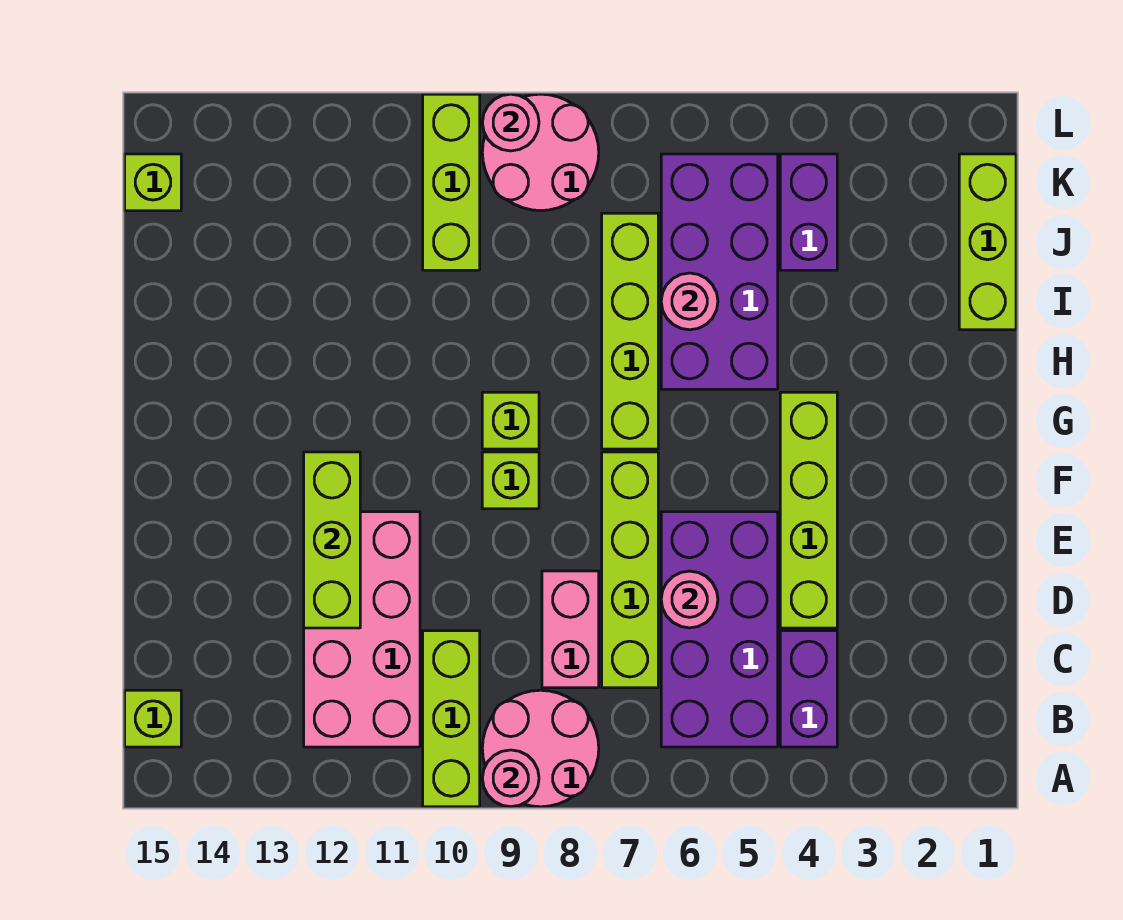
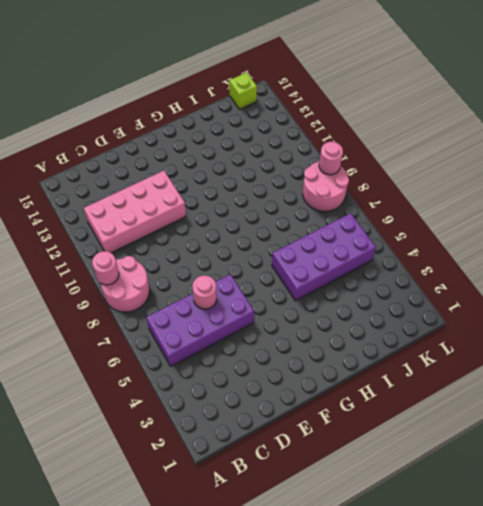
none -> lime 1x3 brick [423,631,480,807]
none -> purple 1x2 brick [780,631,837,747]
none -> lime 1x1 brick [125,690,181,747]

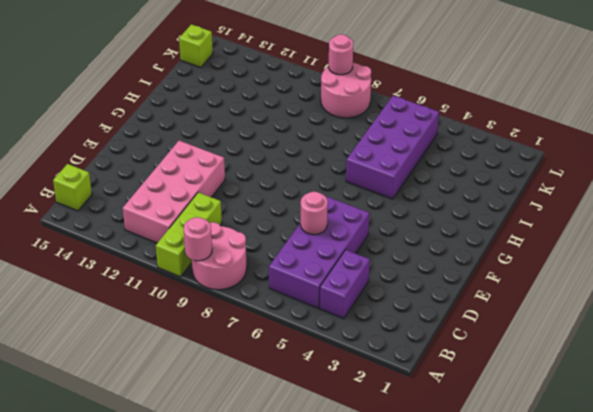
none -> lime 1x4 brick [602,452,658,688]
none -> pink 1x2 brick [542,571,599,688]
none -> lime 1x4 brick [780,392,837,628]

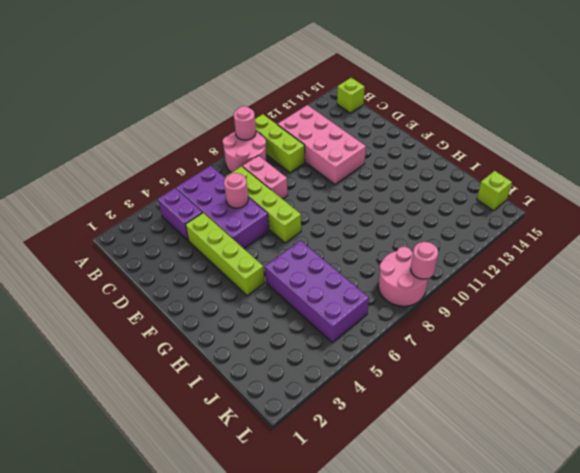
none -> lime 1x1 brick [482,452,539,509]
none -> lime 1x4 brick [602,213,658,449]
none -> lime 1x1 brick [482,392,539,449]

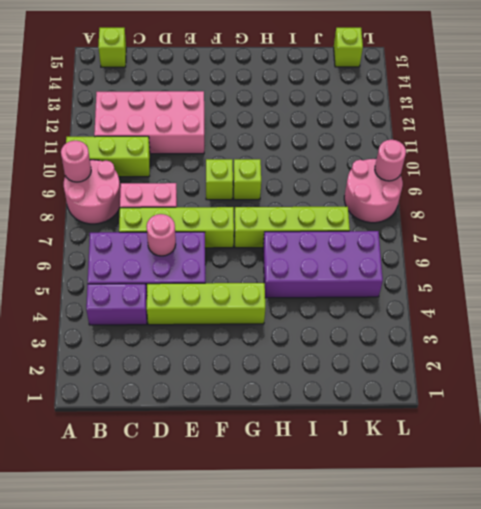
none -> lime 1x3 brick [959,154,1016,330]
none -> purple 1x2 brick [780,154,837,270]
none -> lime 1x3 brick [423,94,480,270]

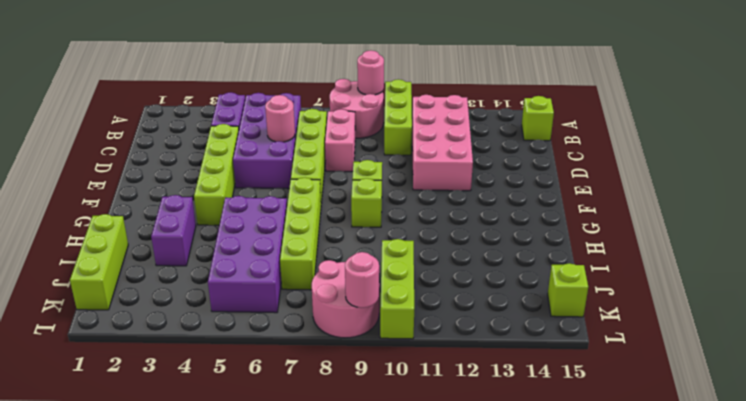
purple 1x2 brick [151,195,196,266] -> purple 1x2 brick moved to [780,154,837,270]
none -> lime 1x3 brick [304,452,360,628]
none -> pink 1x1 round brick [661,273,718,330]

